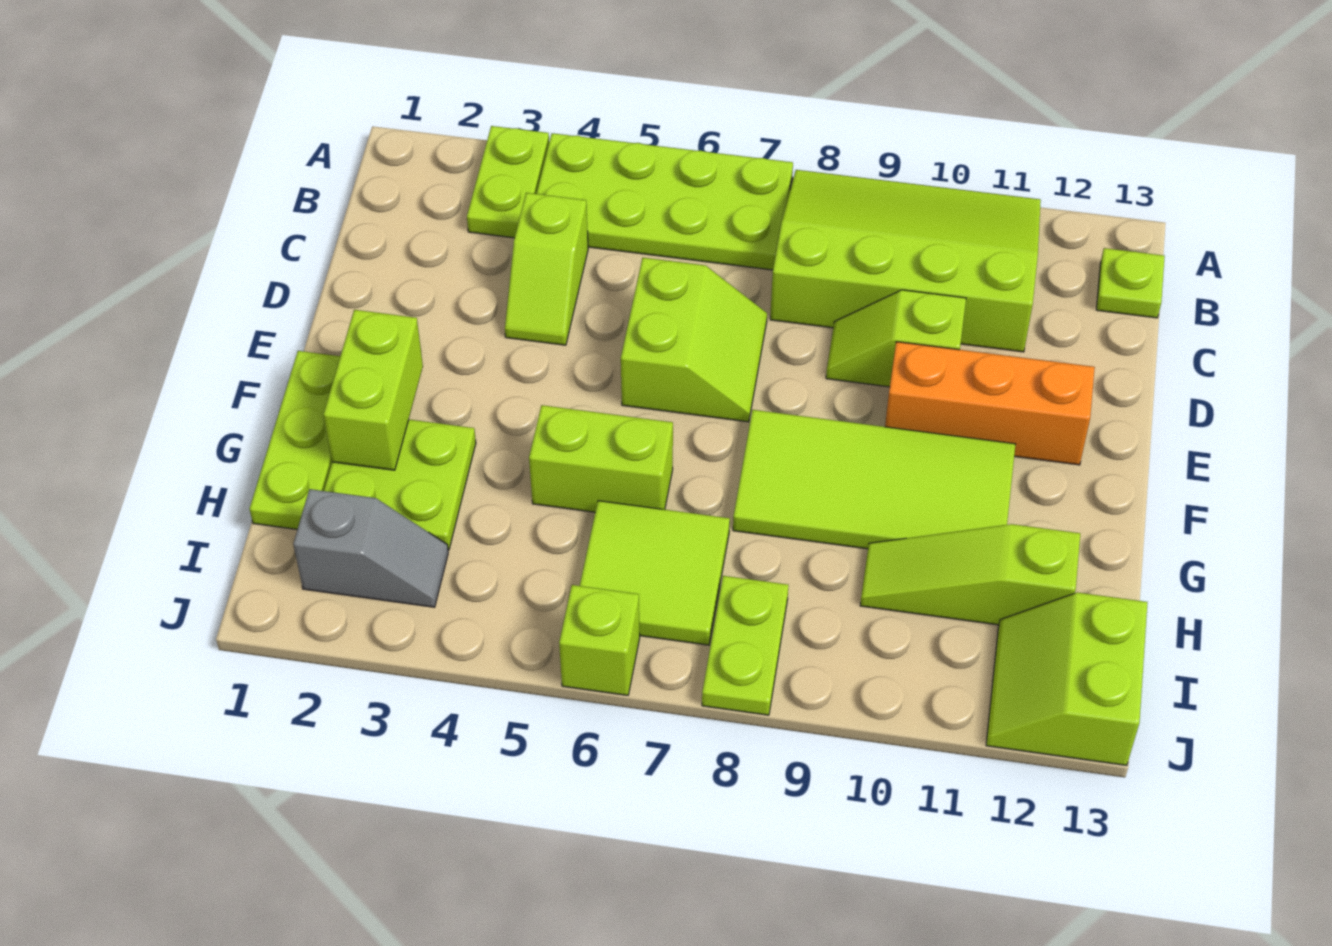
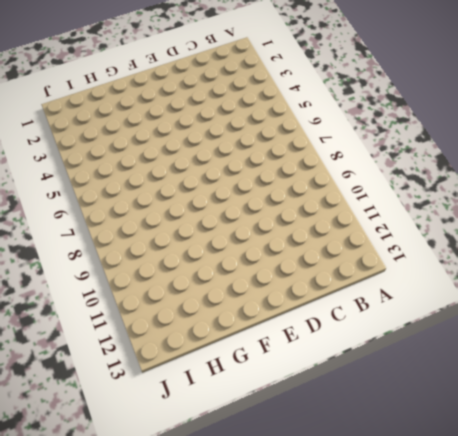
none -> lime 1x2 plate [467,126,549,238]
none -> lime 2x4 plate [536,133,793,270]
none -> lime 3x4 slope [770,170,1041,352]

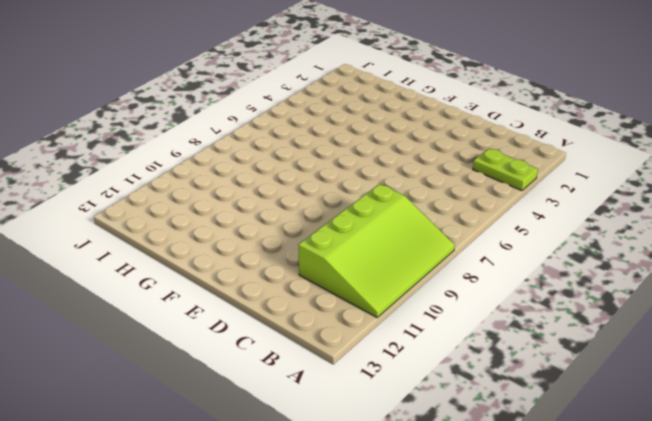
none -> lime 2x4 plate [536,133,793,270]
none -> lime 1x1 plate [1096,248,1165,318]
none -> lime 1x2 slope [505,193,588,345]

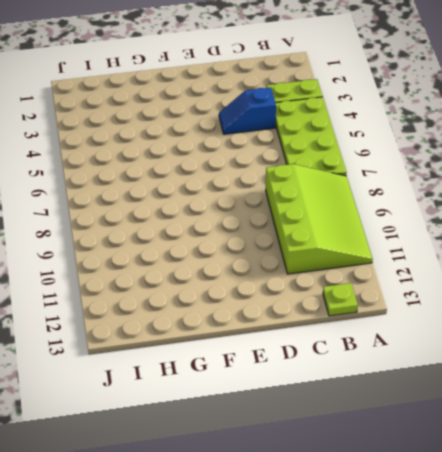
blue 1x2 slope [219,87,276,134] -> lime 1x2 slope [505,193,588,345]
none -> lime 2x2 slope [621,258,767,422]
none -> lime 1x2 slope [826,290,966,387]
none -> orange 1x3 brick [885,342,1095,465]

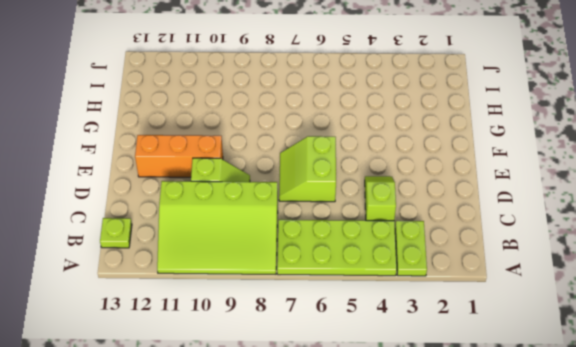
none -> lime 1x3 plate [250,351,340,529]
none -> lime 2x4 tile [733,410,1015,549]
none -> lime 2x2 plate [324,419,476,550]

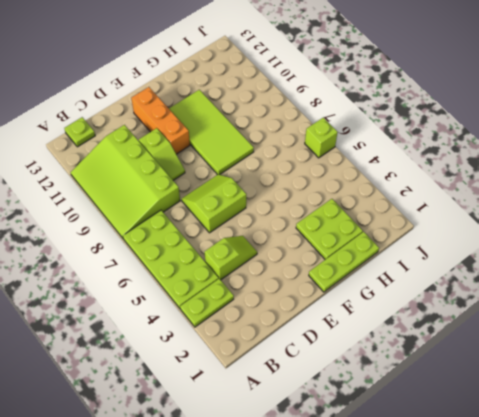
none -> lime 1x2 brick [529,405,673,512]
none -> lime 2x2 tile [580,501,730,645]
none -> lime 1x3 slope [860,524,1080,625]

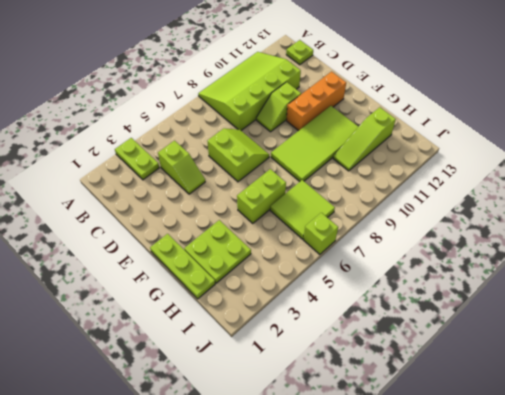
none -> lime 2x4 plate [536,133,793,270]
none -> grey 1x2 slope [293,489,448,607]
none -> lime 1x2 plate [702,576,789,715]

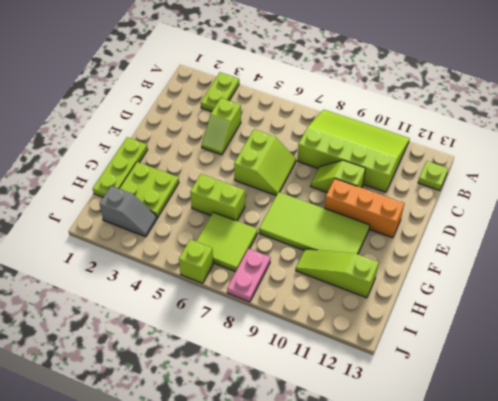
pink 1x2 plate [227,249,271,302] -> lime 1x2 plate [702,576,789,715]
none -> lime 2x4 plate [536,133,793,270]
none -> lime 2x2 slope [986,592,1148,766]
none -> lime 1x2 brick [323,310,423,470]

